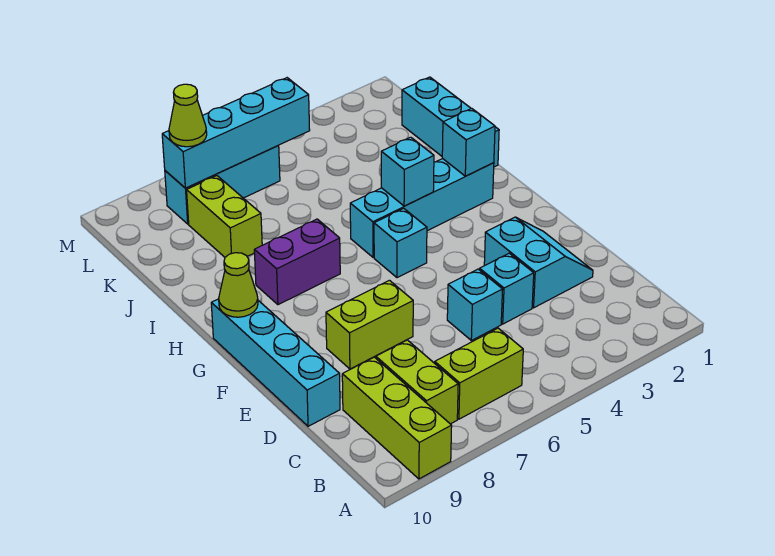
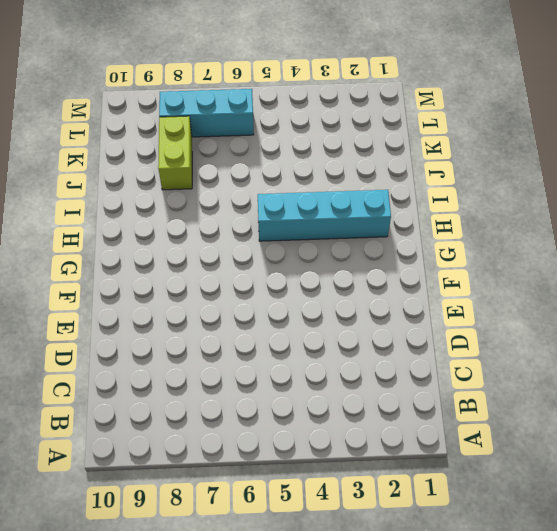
none -> lime 1x3 brick [342,357,452,479]
none -> lime 1x2 brick [435,328,523,419]
none -> lime 1x2 brick [376,340,458,424]

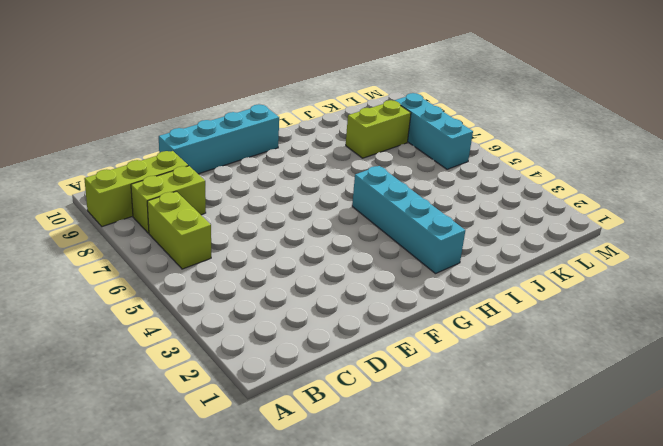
none -> cyan 2x2 slope [484,217,593,308]
none -> cyan 1x1 brick [480,253,534,324]
none -> cyan 1x1 brick [447,269,503,341]

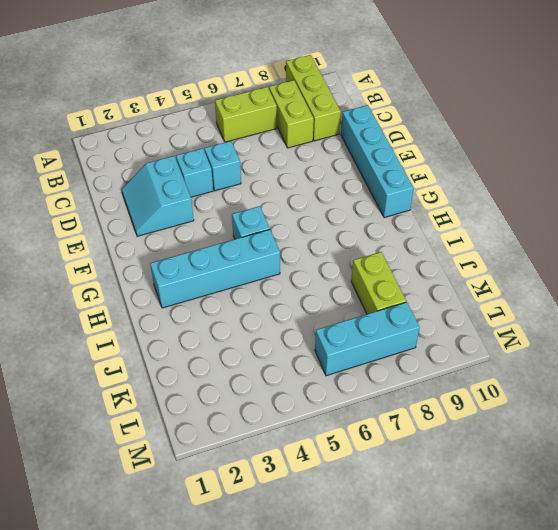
none -> lime 1x2 brick [326,280,413,369]
none -> purple 1x2 brick [254,219,340,305]
none -> cyan 1x3 brick [402,77,499,167]

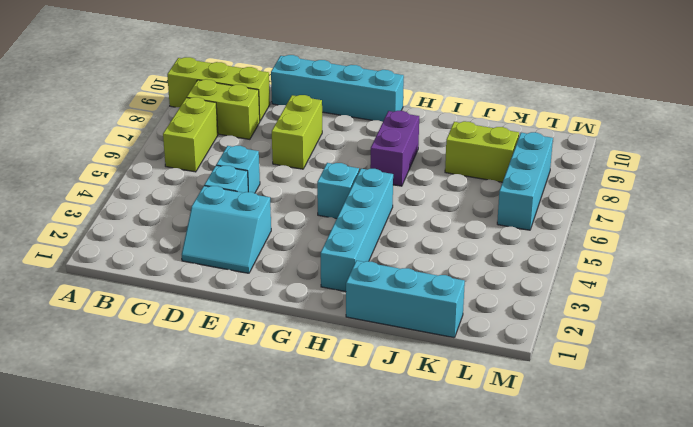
none -> lime 1x1 cone [219,253,258,317]
none -> cyan 1x1 brick [442,108,495,176]
none -> cyan 1x1 brick [381,137,434,206]

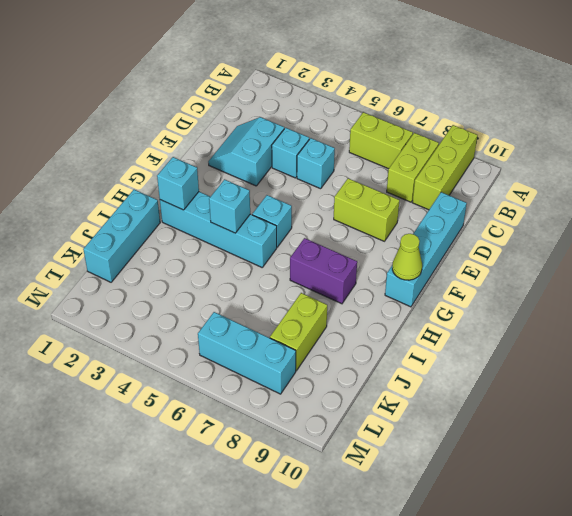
none -> cyan 1x4 brick [162,78,310,188]
none -> lime 1x1 cone [169,84,207,147]

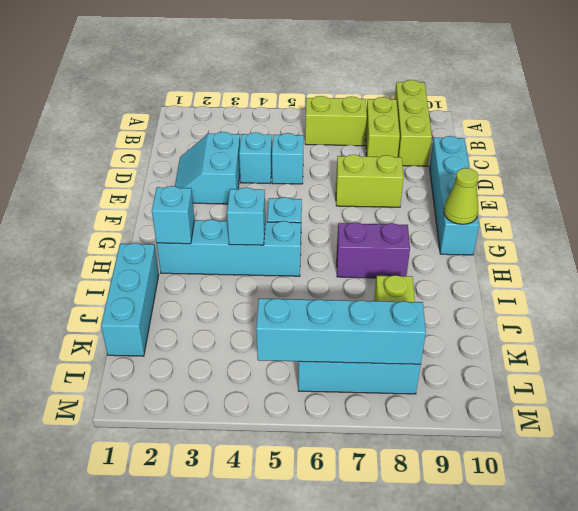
none -> lime 1x1 cone [169,84,207,147]

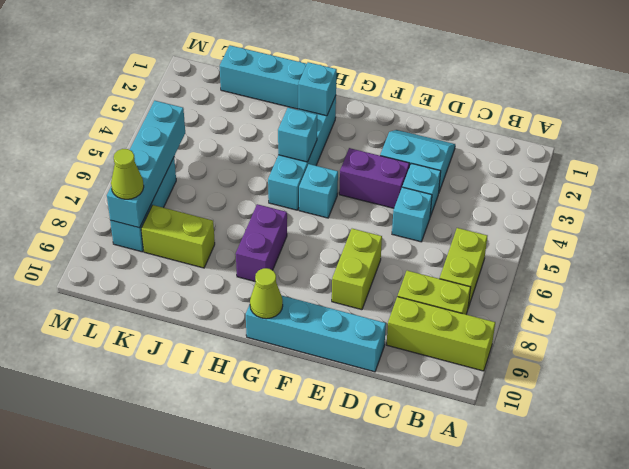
purple 1x2 brick [339,148,409,208] -> none

